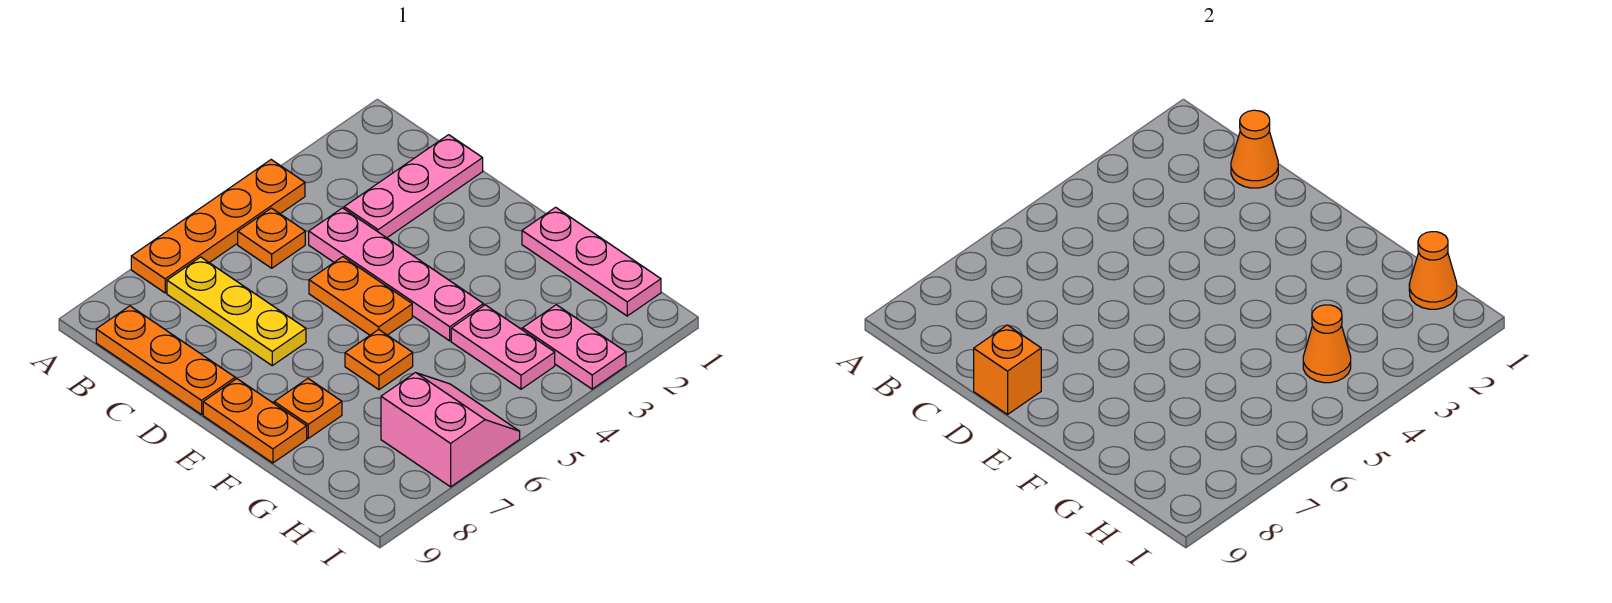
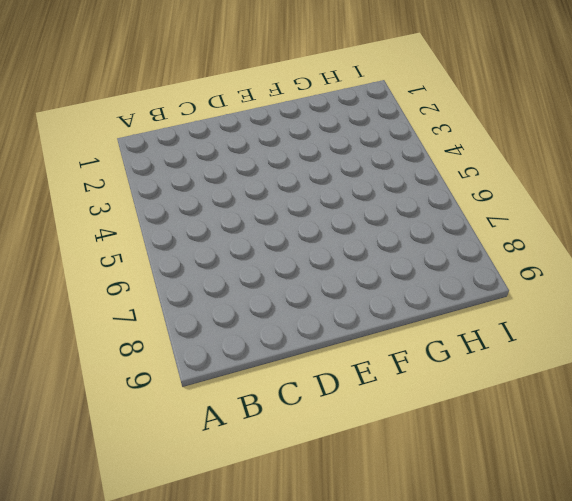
none -> orange 1x4 plate [131,160,305,293]
none -> orange 1x1 plate [238,208,305,268]
none -> yellow 1x3 plate [167,257,306,366]

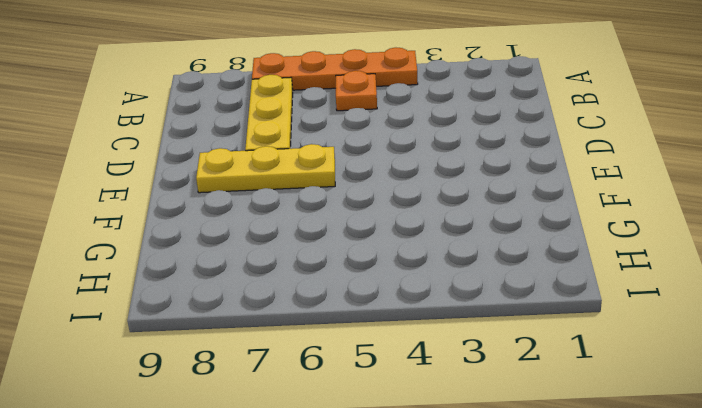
yellow 1x3 plate [196,144,335,193] -> none
none -> orange 1x3 plate [96,306,235,415]
none -> pink 1x3 plate [344,135,483,238]
none -> pink 1x4 plate [309,208,483,341]

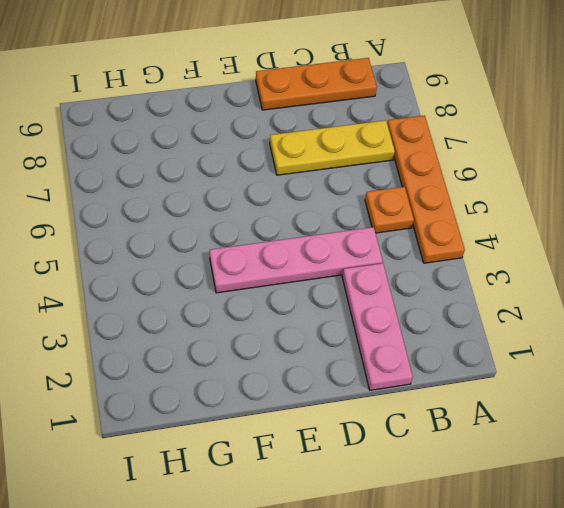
none -> orange 1x2 plate [309,257,412,335]
none -> orange 1x2 plate [203,379,307,463]
none -> pink 1x3 plate [522,207,661,316]

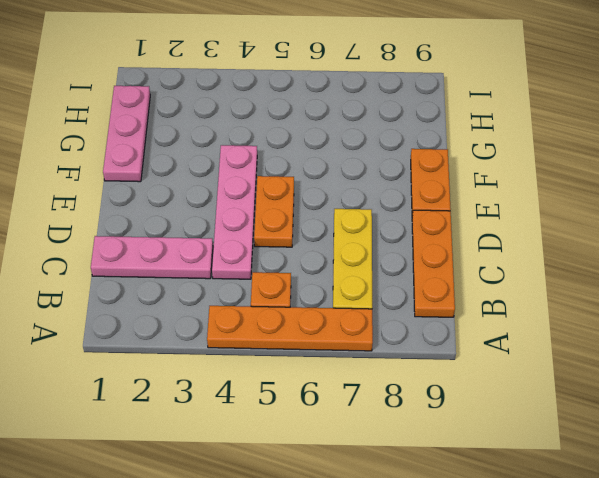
none -> orange 1x1 plate [345,330,413,390]
none -> orange 1x1 plate [274,379,342,438]
none -> pink 1x2 plate [451,305,555,389]

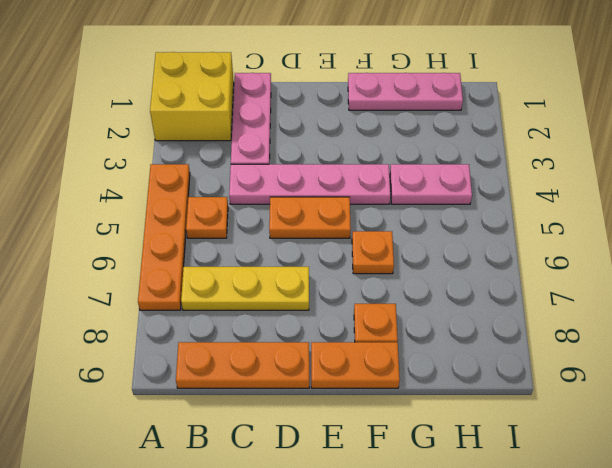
yellow 2x2 brick [150,52,234,141] -> none
none -> pink 1x2 plate [523,305,626,389]
none -> pink 2x2 slope [381,373,520,487]
none -> orange 1x1 cone [1231,110,1278,188]

